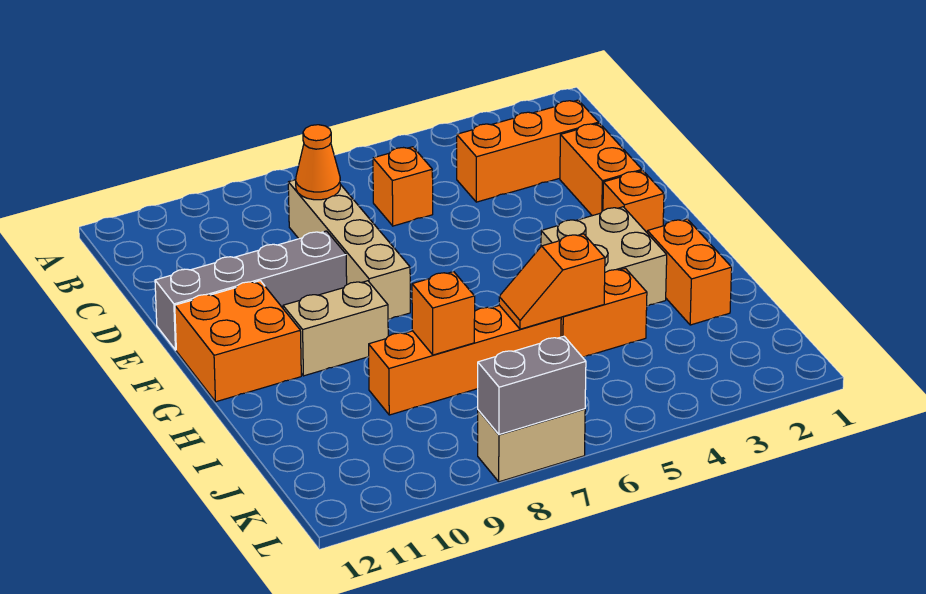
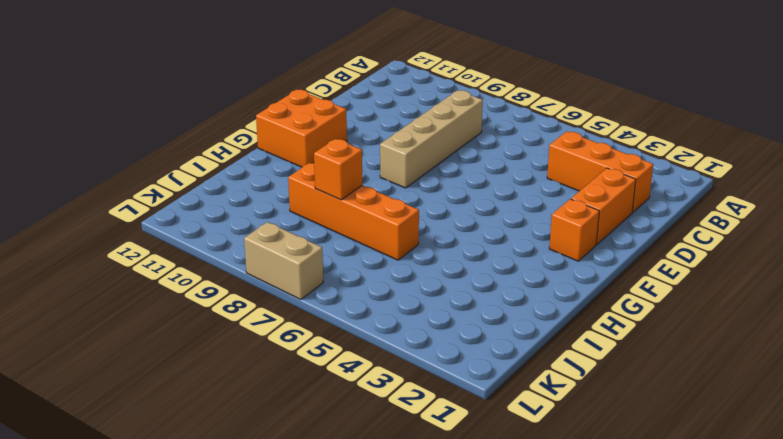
none -> orange 1x1 brick [373,147,433,226]
none -> grey 1x4 brick [155,231,347,350]
none -> tan 2x2 brick [541,207,667,306]

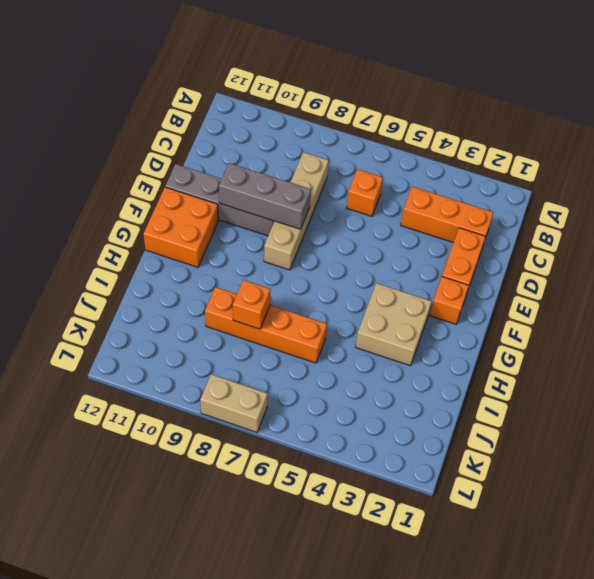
grey 1x3 brick [219,163,311,229] -> none
none -> tan 1x2 brick [283,281,388,376]
none -> orange 1x2 brick [647,219,732,325]
none -> orange 1x2 brick [561,268,647,357]

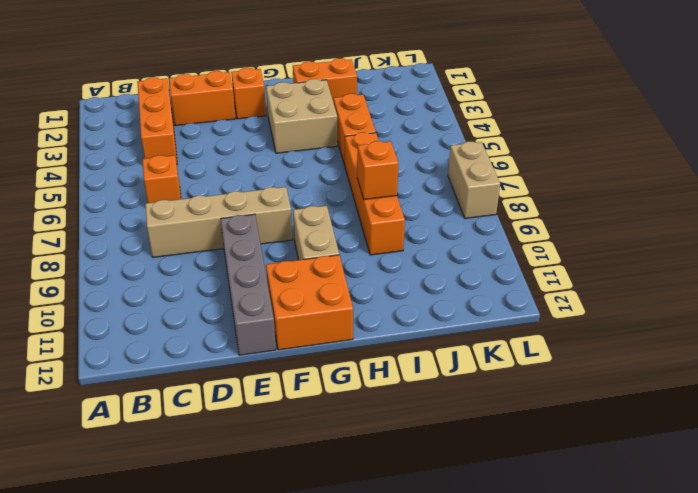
none -> orange 1x1 cone [296,125,340,200]
none -> orange 1x2 slope [499,234,605,329]
none -> grey 1x2 brick [478,336,586,435]

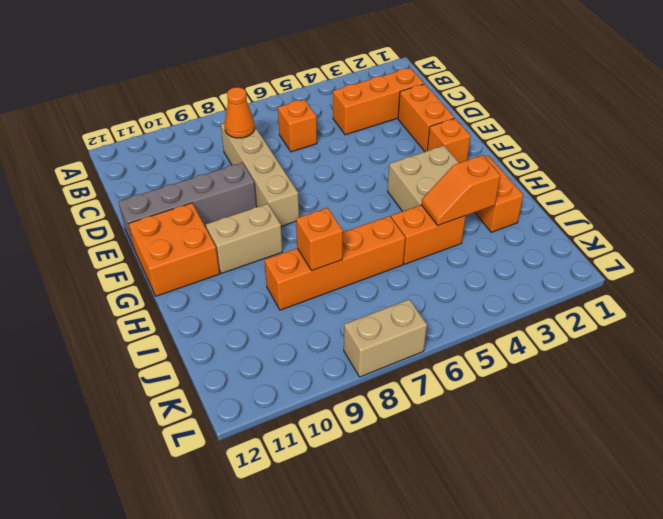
orange 1x2 slope [421,155,501,225] -> orange 1x2 slope moved to [499,234,605,329]
none -> grey 1x2 brick [478,336,586,435]

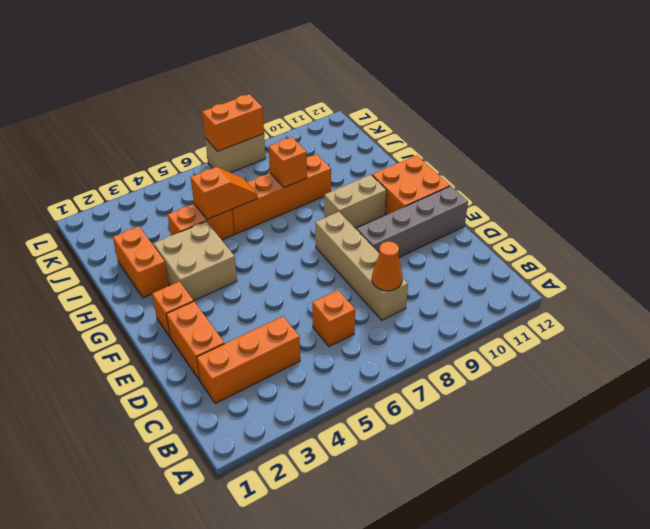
orange 1x2 brick [202,94,264,151] -> grey 1x2 brick [478,336,586,435]

